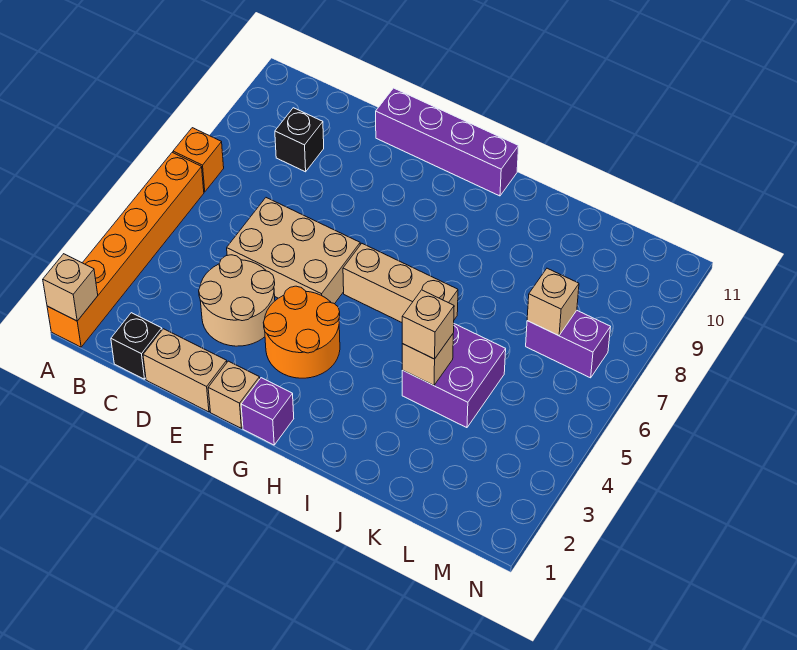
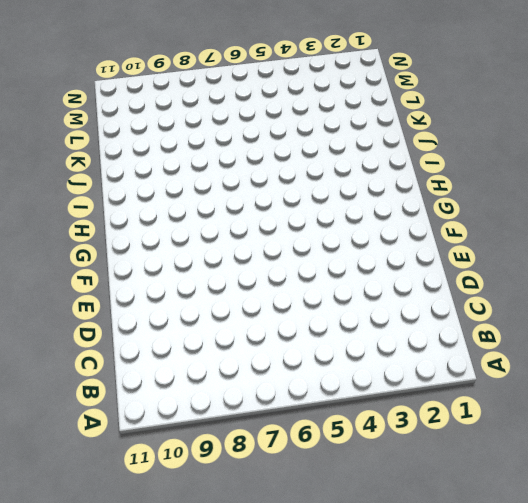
none -> orange 1x6 brick [47,153,204,347]
none -> orange 1x1 brick [173,128,224,192]
none -> black 1x1 brick [111,313,162,379]

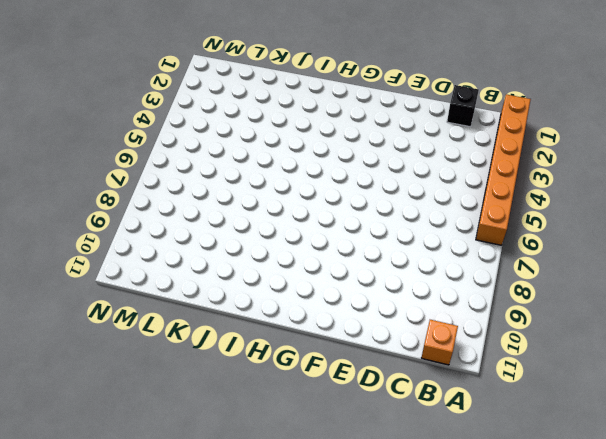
orange 1x1 brick [422,320,458,365] -> orange 1x1 brick moved to [173,128,224,192]
none -> black 1x1 brick [275,108,324,172]
none -> tan 1x2 brick [143,329,227,412]
none -> tan 2x2 round brick [199,255,275,346]

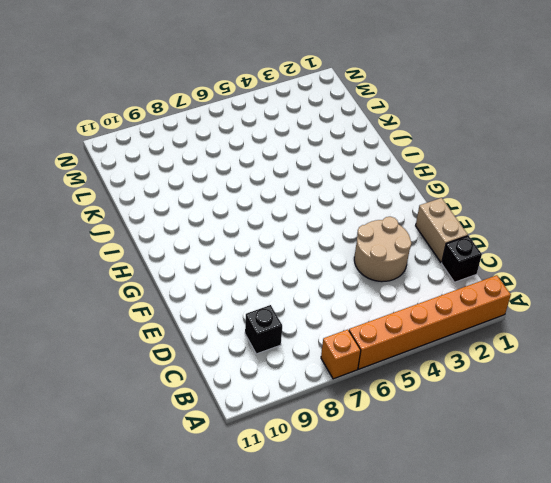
none -> tan 2x3 brick [227,198,360,304]
none -> purple 1x4 brick [376,88,519,196]
none -> tan 1x1 brick [208,361,260,428]

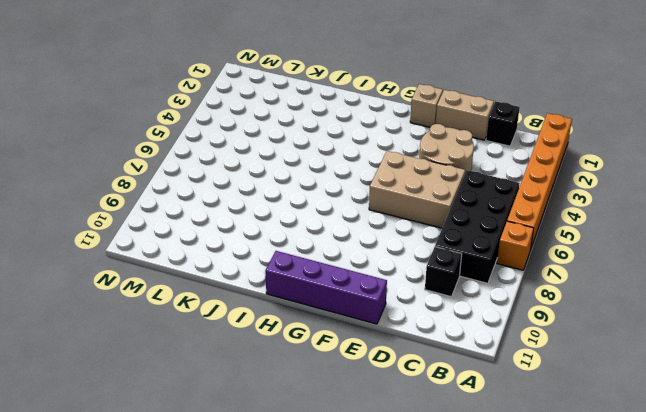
black 2x4 brick [435,170,520,283] -> none
none -> orange 2x2 round brick [263,286,340,378]
none -> purple 1x1 brick [241,378,294,445]
none -> tan 1x3 brick [343,244,458,322]

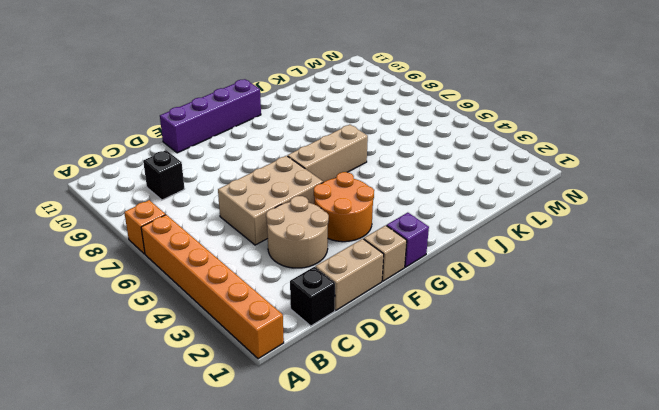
none -> purple 2x2 brick [402,324,506,428]
none -> purple 1x2 brick [526,311,611,378]
none -> tan 1x1 brick [43,254,98,321]

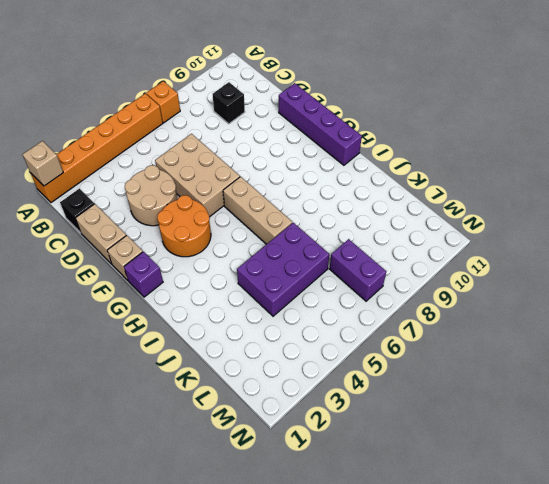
purple 2x3 brick [237,223,329,316] -> purple 2x2 brick [402,324,506,428]
none -> tan 1x1 brick [402,334,453,385]
none -> tan 1x1 brick [527,268,579,336]
none -> tan 1x1 brick [402,290,454,359]

